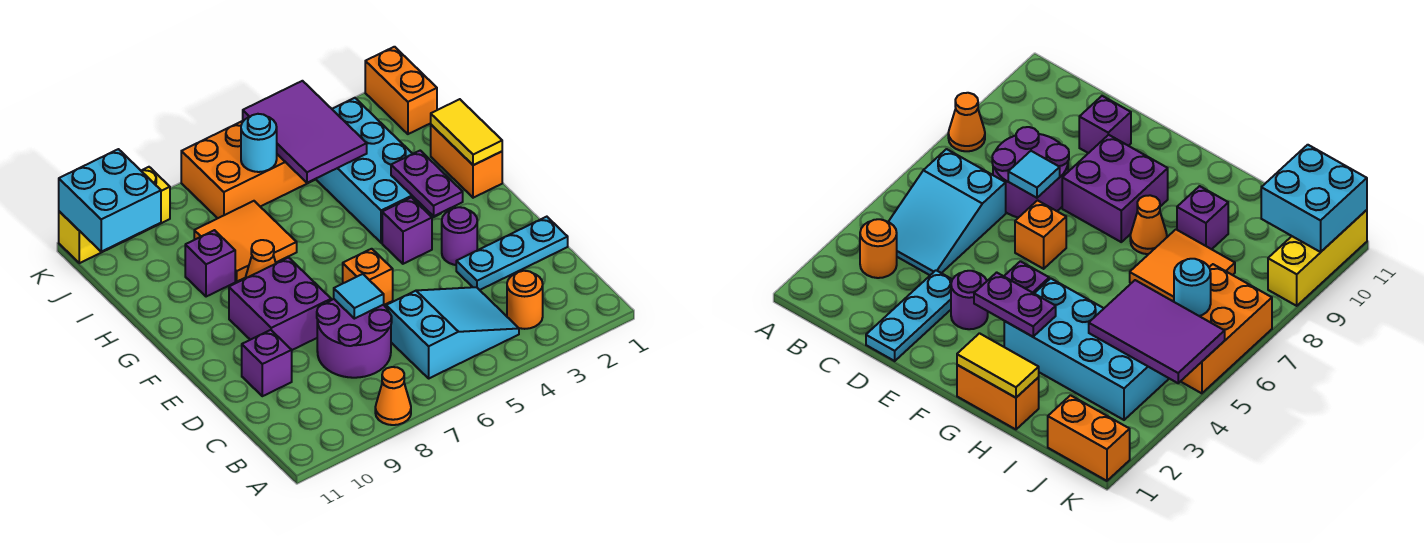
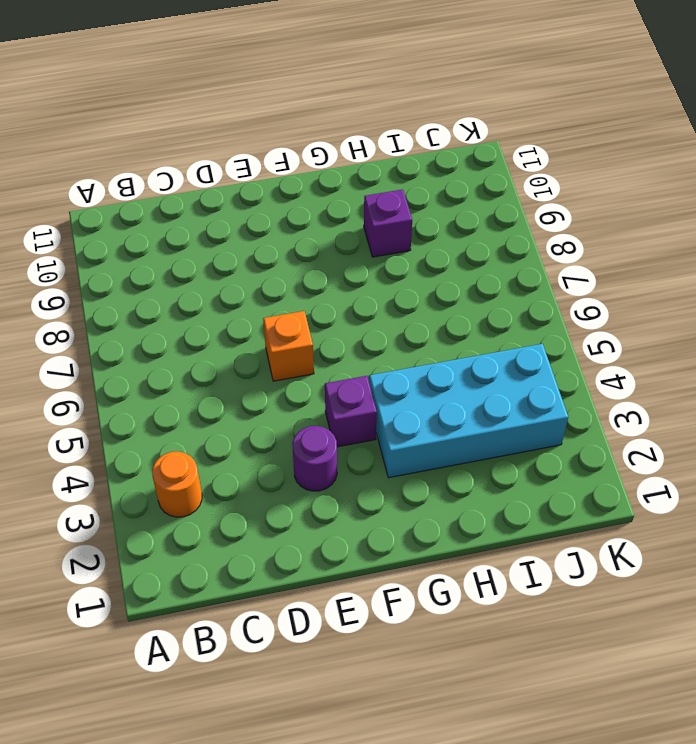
none -> orange 1x1 cone [375,367,411,425]
none -> cyan 2x3 slope [386,287,519,378]
none -> purple 2x2 round brick [317,299,392,378]

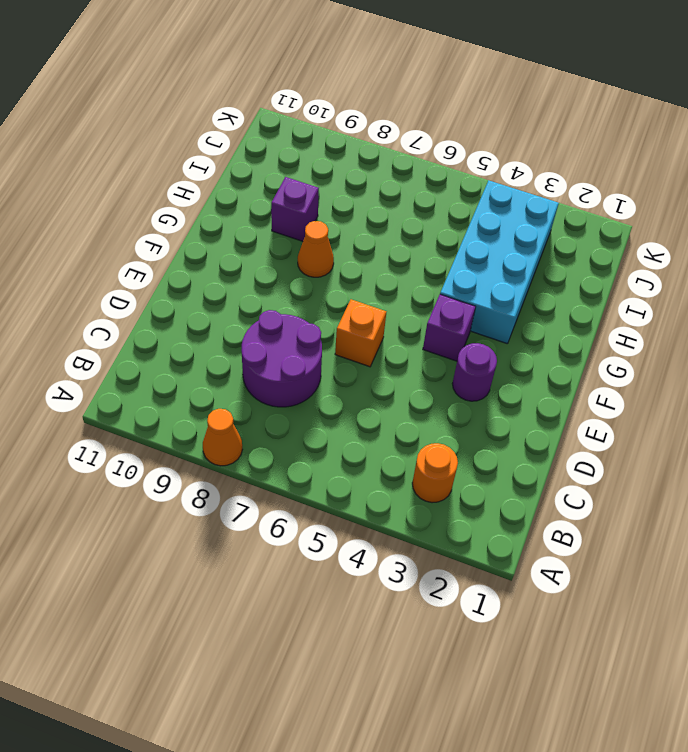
none -> cyan 2x3 slope [386,287,519,378]
none -> cyan 1x3 plate [456,217,568,290]
none -> purple 1x1 brick [242,330,292,396]

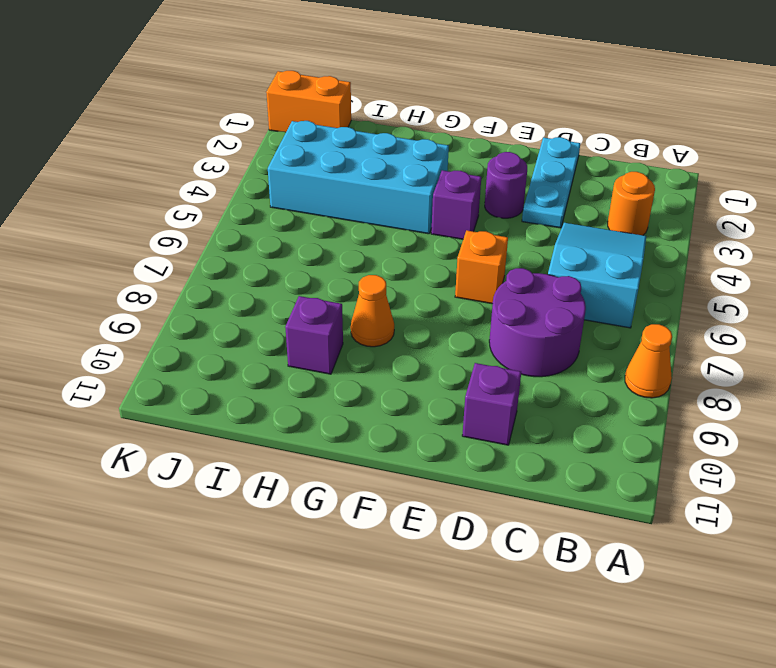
none -> purple 2x2 brick [229,258,331,350]
none -> orange 1x2 brick [431,125,502,198]
none -> orange 2x2 tile [194,201,297,281]

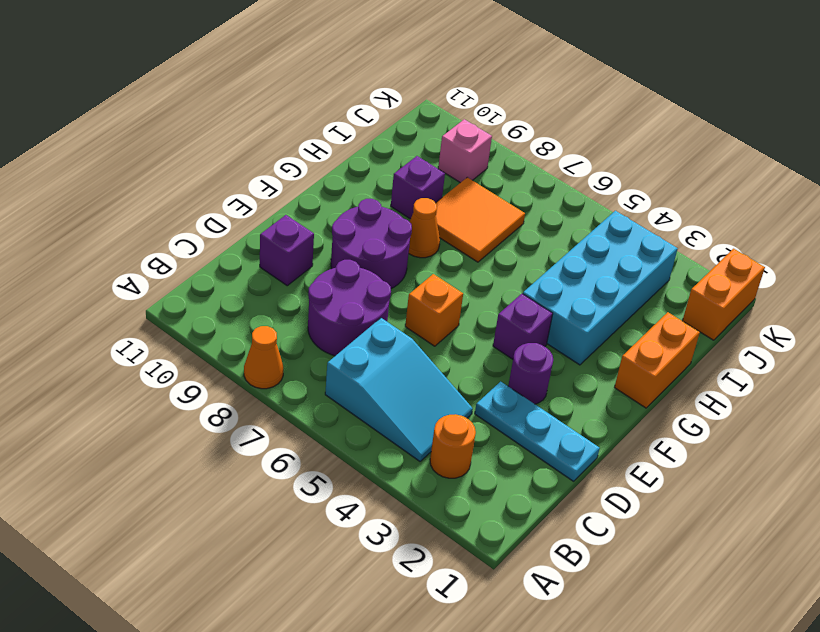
purple 2x2 round brick [331,199,412,289] -> purple 2x2 brick [229,258,331,350]
pink 1x1 brick [438,119,492,183] -> none
none -> orange 2x3 brick [181,121,314,218]
none -> yellow 1x3 brick [59,167,170,263]
none -> cyan 1x1 tile [334,274,384,319]

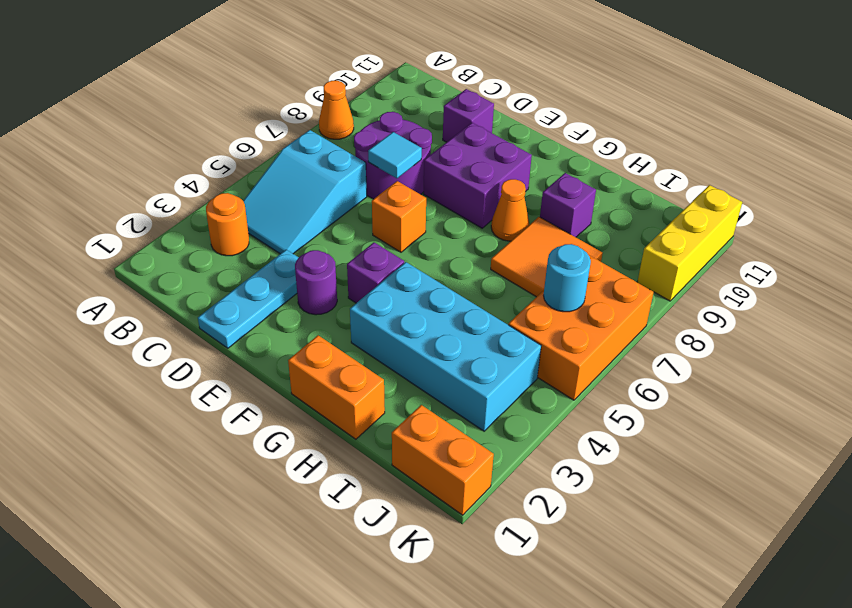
none -> purple 1x2 plate [391,151,463,216]
none -> yellow 1x2 tile [431,99,502,165]
none -> purple 2x3 tile [243,81,367,183]

